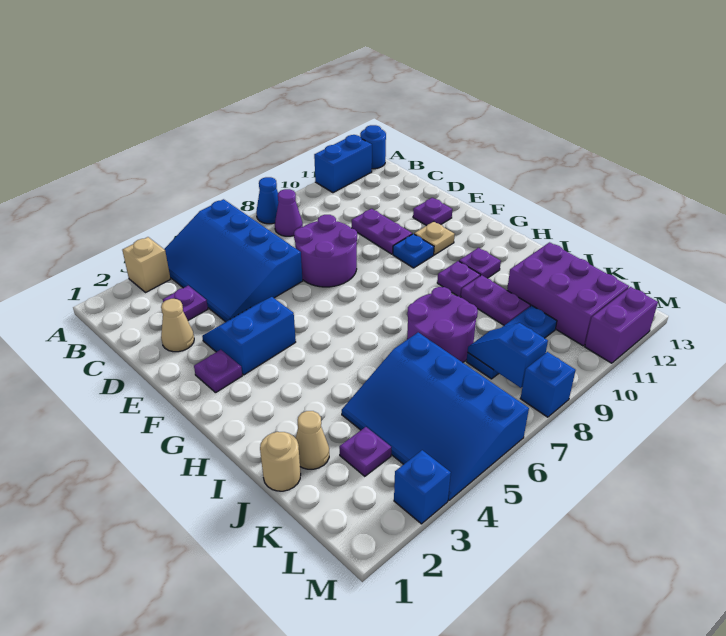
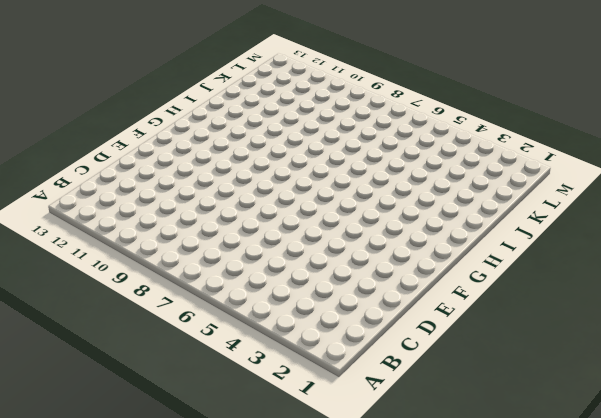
none -> tan 1x1 brick [122,237,170,292]
none -> blue 3x4 slope [164,199,303,322]
none -> blue 1x1 cone [256,177,279,224]

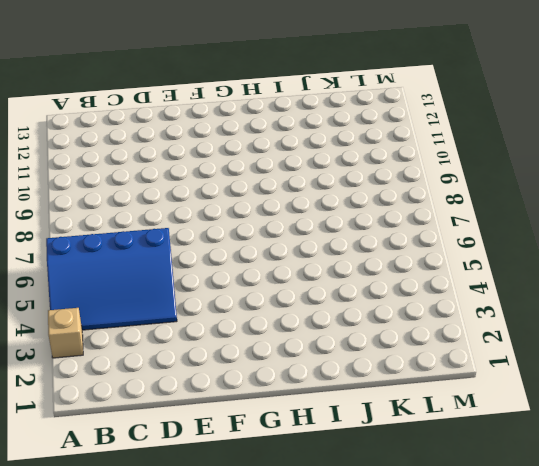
none -> blue 1x1 cone [256,177,279,224]
none -> blue 1x2 brick [314,135,372,193]
none -> blue 1x1 round brick [360,125,386,169]

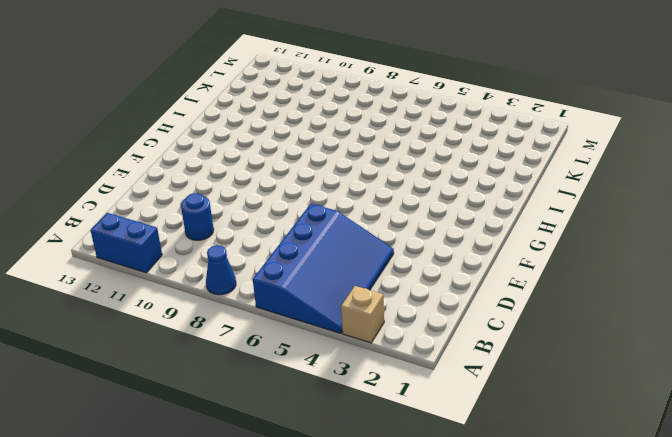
blue 1x1 round brick [181,193,214,240] -> blue 1x1 round brick moved to [360,125,386,169]
none -> purple 1x1 cone [275,189,303,236]
none -> purple 1x1 plate [163,286,208,320]
none -> tan 1x1 cone [161,299,194,352]

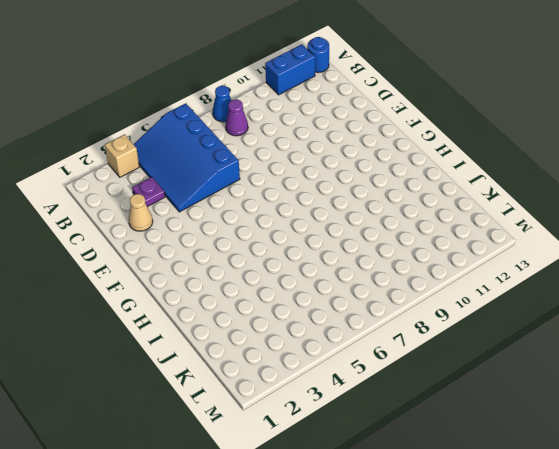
none -> purple 2x2 round brick [294,215,357,287]
none -> purple 1x2 plate [352,209,412,254]
none -> blue 2x2 slope [202,297,296,375]

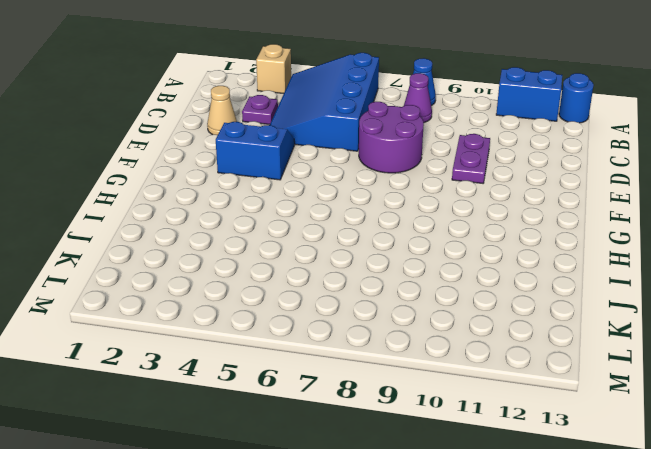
none -> purple 1x1 plate [413,198,452,226]
none -> purple 1x1 plate [194,350,242,393]
none -> blue 1x1 plate [393,234,434,268]

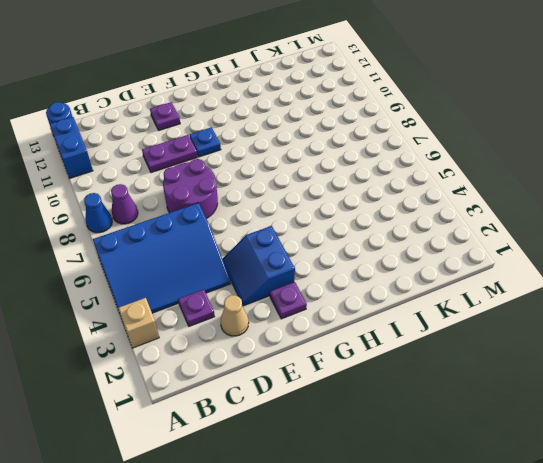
none -> tan 1x1 plate [414,222,455,255]
none -> purple 1x1 plate [437,261,480,297]
none -> purple 1x1 plate [459,248,501,278]

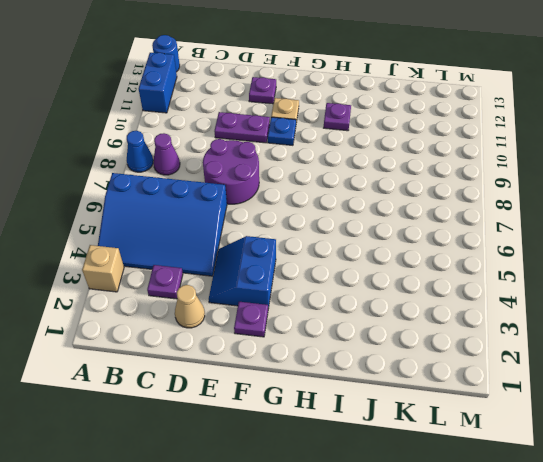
none -> purple 1x1 plate [437,261,480,297]
none -> purple 2x2 round brick [407,287,478,363]
none -> purple 1x2 plate [461,275,530,325]

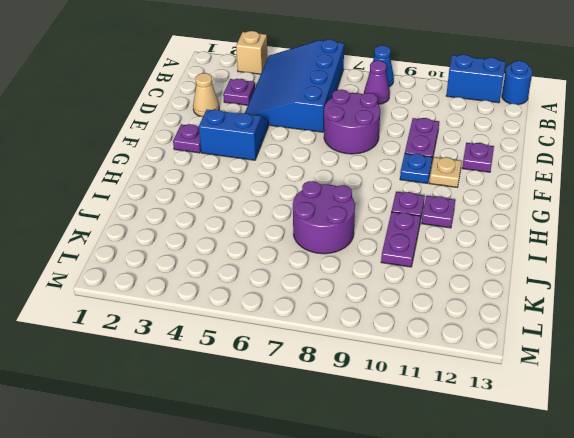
none -> tan 1x1 round brick [260,432,301,491]
none -> tan 1x1 cone [296,411,329,469]
none -> blue 3x4 slope [342,332,529,500]

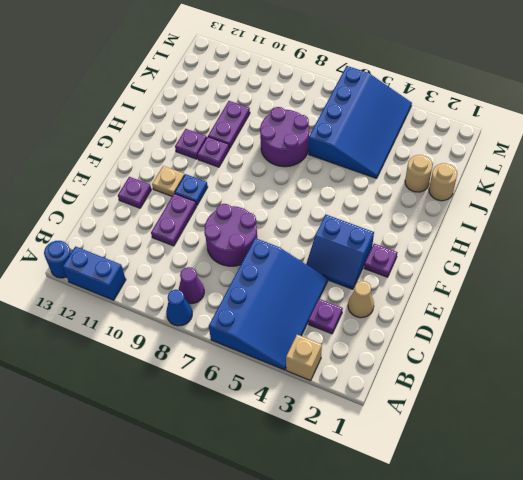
tan 1x1 round brick [405,155,433,192] -> tan 1x1 cone [296,411,329,469]
none -> purple 2x3 brick [507,242,629,346]
none -> purple 1x1 plate [339,427,391,476]
none -> blue 1x3 plate [466,306,557,379]

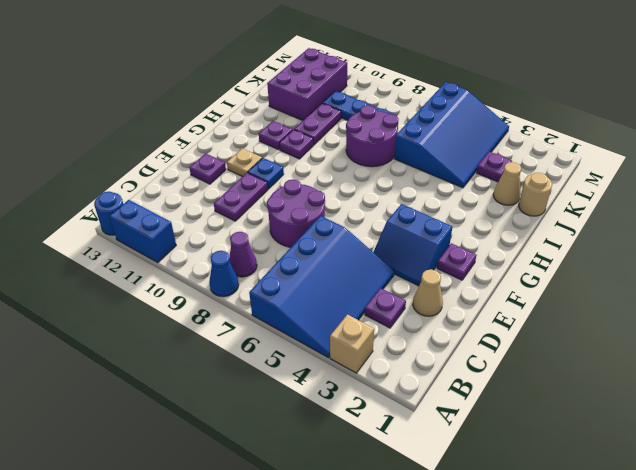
none -> blue 1x1 brick [394,450,451,524]
none -> blue 1x1 brick [520,352,576,417]
none -> purple 1x2 brick [585,287,658,363]

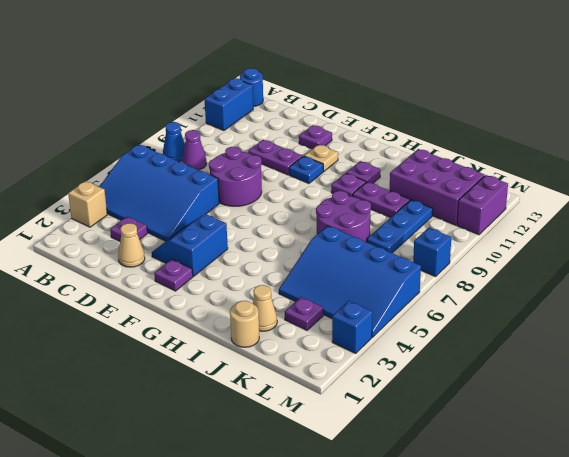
none -> blue 1x2 slope [468,323,548,388]

